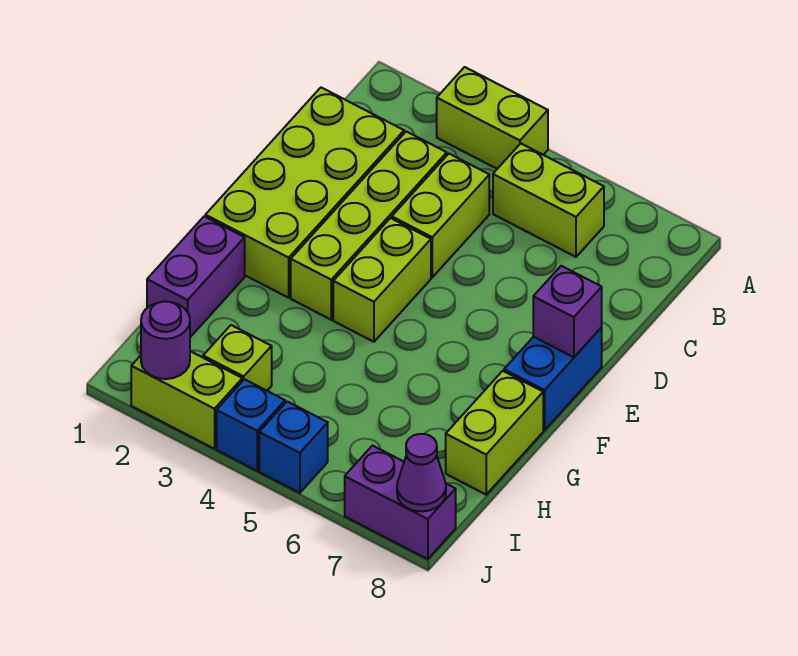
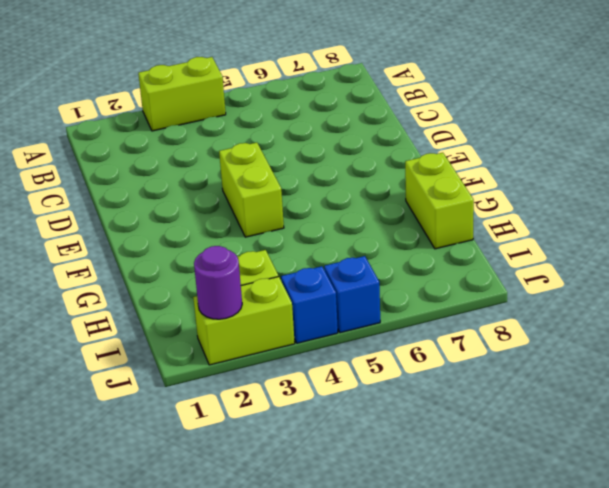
none -> lime 1x2 brick [493,143,604,257]
none -> lime 2x4 brick [205,88,404,298]
none -> lime 1x4 brick [291,132,447,320]

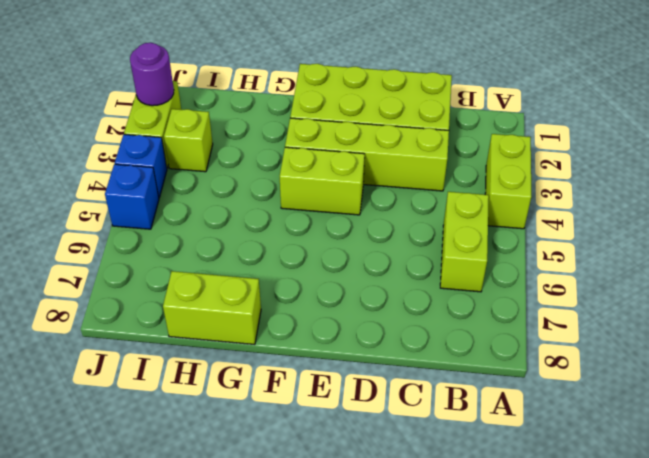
none -> lime 1x2 brick [392,154,489,277]
none -> blue 1x2 brick [504,327,602,430]
none -> purple 1x2 brick [147,216,245,337]

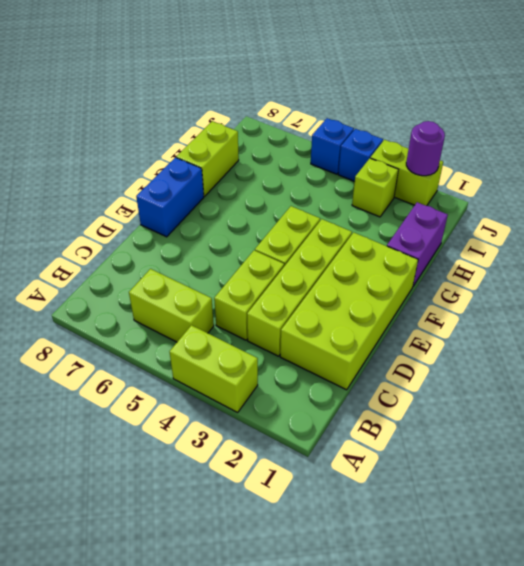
none -> purple 1x2 brick [345,446,456,559]
none -> purple 1x1 brick [533,266,602,357]
none -> purple 1x1 cone [397,434,446,511]

